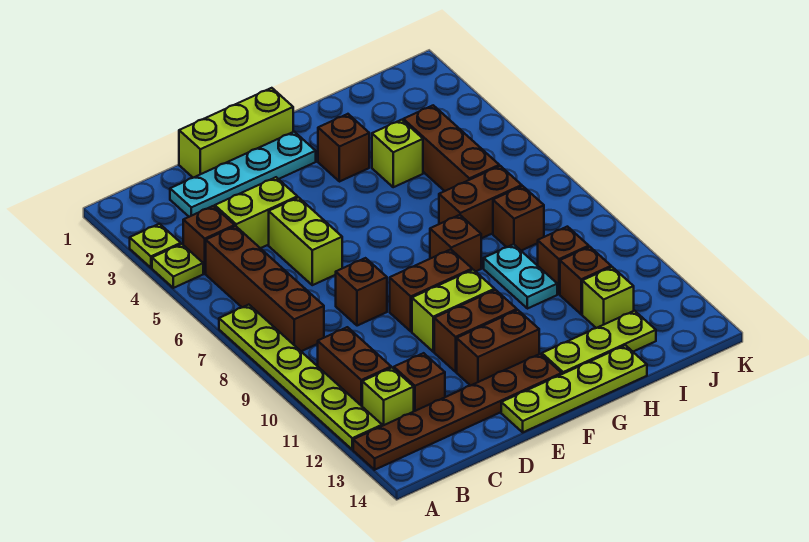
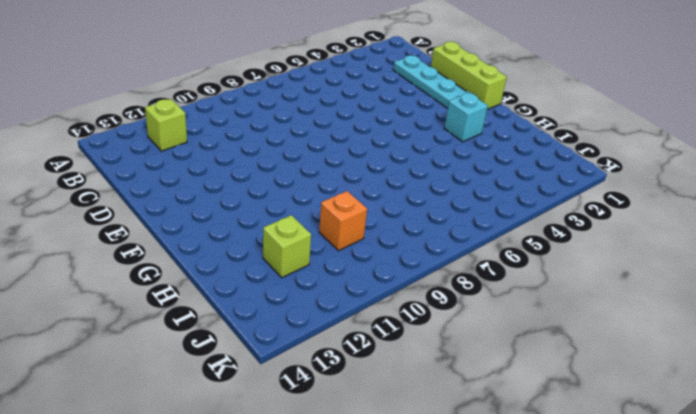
cyan 1x1 brick [444,93,488,142] -> brown 1x1 brick [318,114,369,182]
orange 1x1 brick [319,191,367,251] -> brown 1x1 brick [538,227,589,294]
none -> lime 1x1 plate [130,224,181,268]
none -> lime 1x1 plate [152,244,203,288]
none -> lime 1x6 plate [219,305,382,450]
none -> brown 1x6 plate [353,354,562,470]

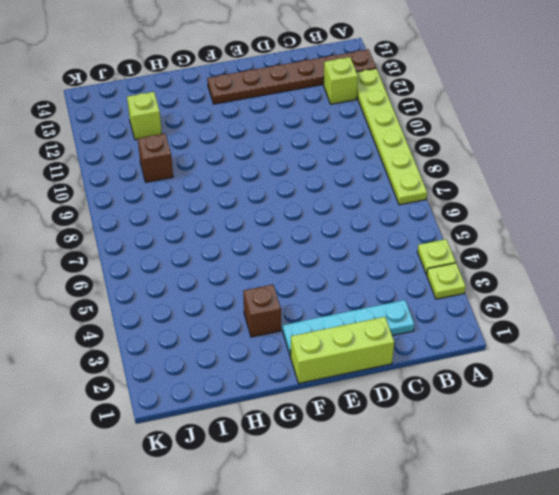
none -> brown 1x1 brick [183,206,235,273]
none -> brown 1x4 brick [206,226,324,351]
none -> brown 1x2 brick [318,327,391,406]
none -> lime 1x2 brick [215,177,297,248]

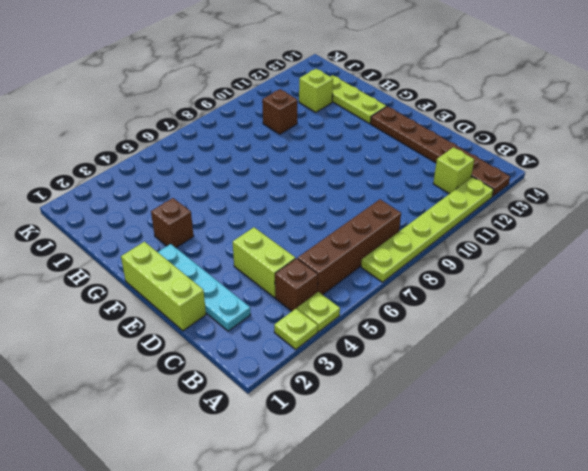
none -> brown 1x2 brick [318,327,391,406]
none -> brown 1x1 brick [394,353,445,411]
none -> lime 1x2 brick [269,197,342,285]
none -> brown 1x1 brick [336,258,387,326]

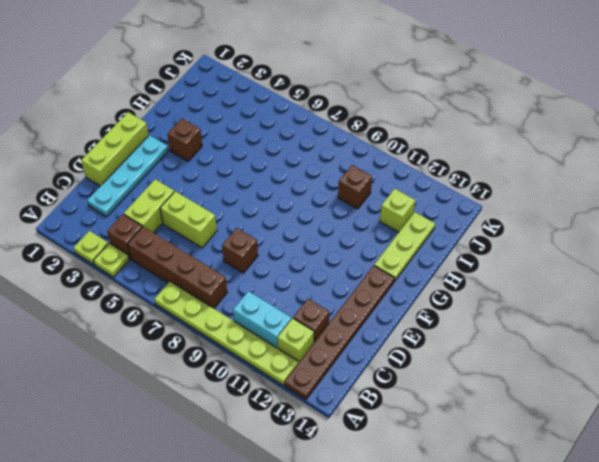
cyan 1x2 brick [233,291,291,348] -> brown 1x2 brick [318,327,391,406]
none -> brown 1x2 brick [390,249,472,331]
none -> lime 1x2 brick [412,270,495,352]
none -> brown 1x2 brick [434,290,517,372]
none -> brown 1x2 brick [457,310,539,386]

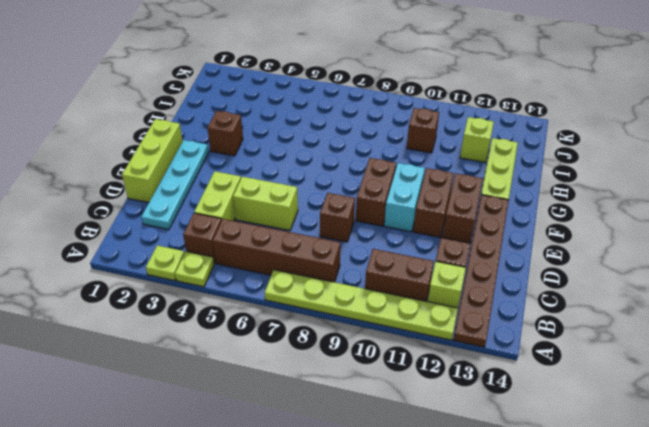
cyan 1x2 brick [384,163,425,232] -> lime 1x2 brick [412,270,495,352]
none -> lime 1x4 plate [501,345,647,432]
none -> brown 1x1 brick [430,215,481,272]
none -> lime 1x1 brick [372,120,423,187]
none -> brown 1x2 brick [439,166,522,238]

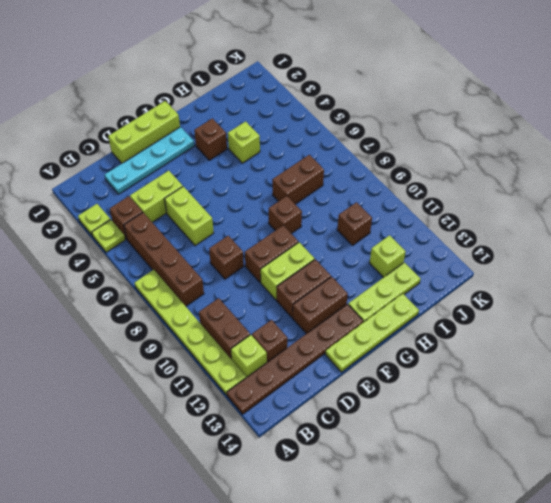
none -> cyan 1x2 plate [484,244,557,309]
none -> brown 1x3 brick [403,105,499,191]
none -> brown 1x1 brick [493,186,544,251]
none -> brown 1x1 brick [560,247,611,314]

